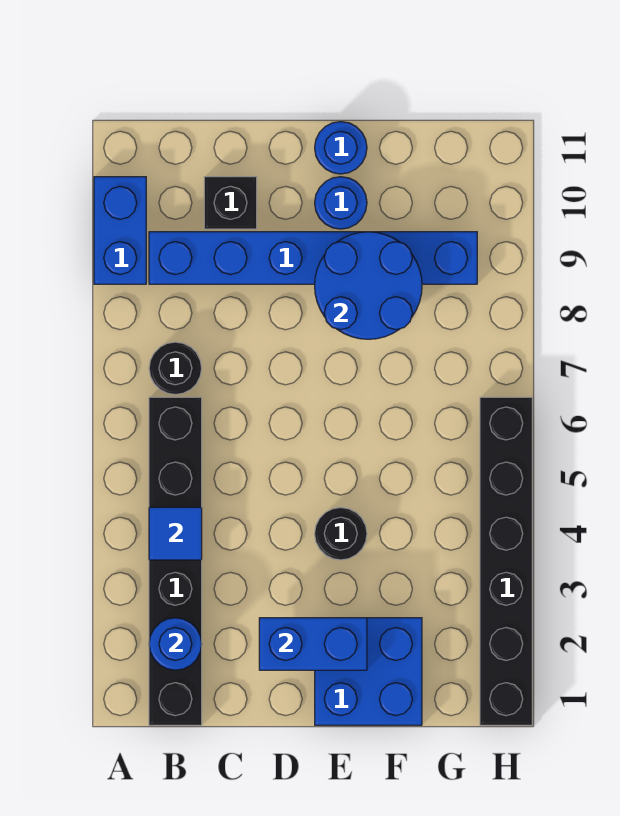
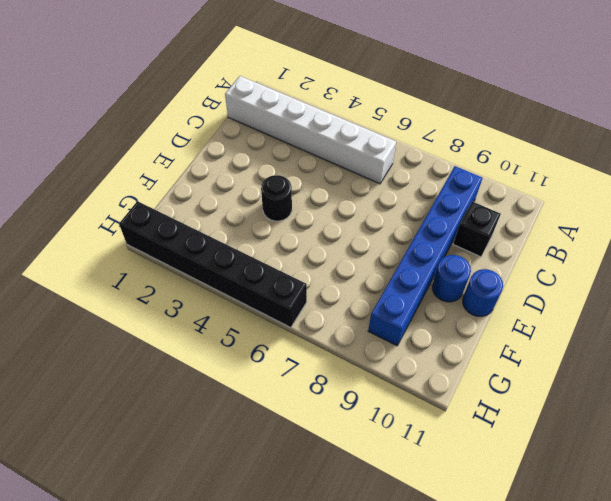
white 1x6 brick [225,76,396,184] -> black 1x6 brick [149,397,202,725]
none -> blue 1x2 brick [94,177,146,284]
none -> black 1x1 round brick [149,342,202,395]
none -> blue 2x2 brick [315,618,422,725]

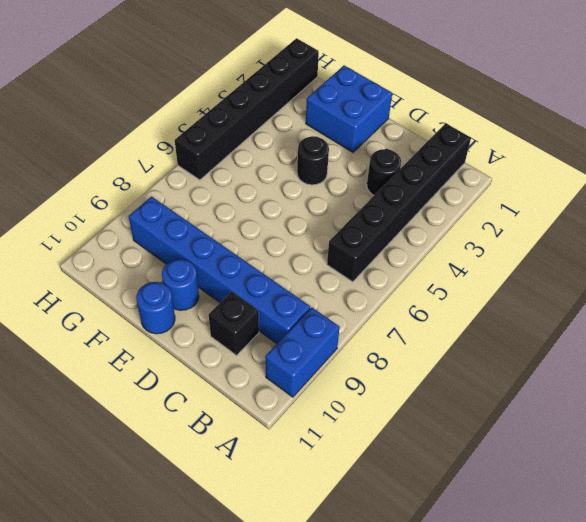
black 1x1 round brick [367,149,401,195] -> black 1x1 round brick moved to [149,342,202,395]
none -> blue 1x1 round brick [149,618,202,670]
none -> blue 1x1 tile [149,507,202,560]
none -> blue 1x2 brick [259,618,367,670]

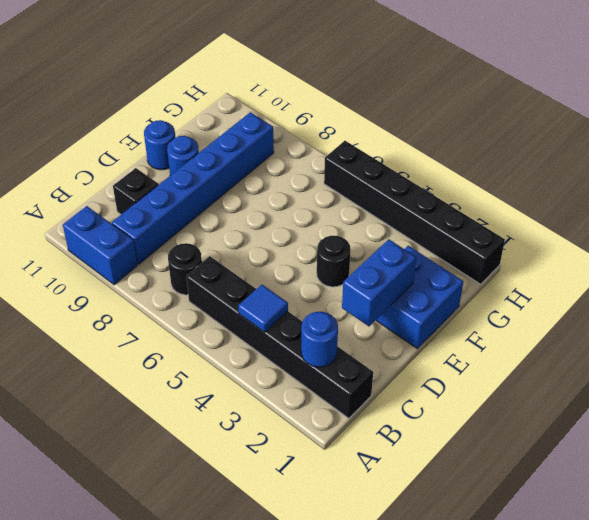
none -> blue 2x2 round brick [315,232,422,339]

